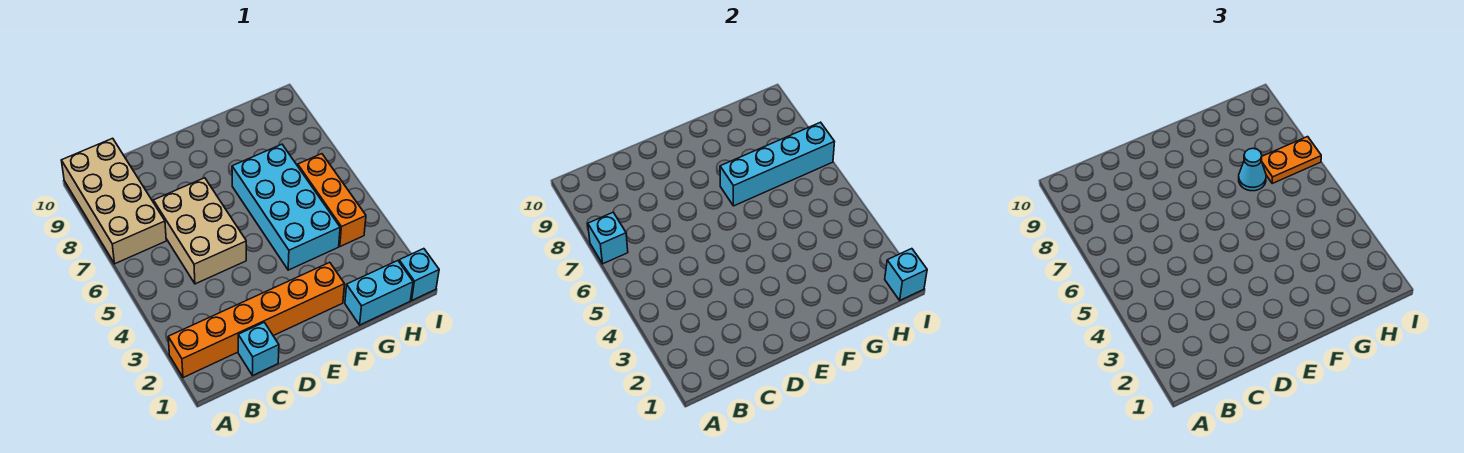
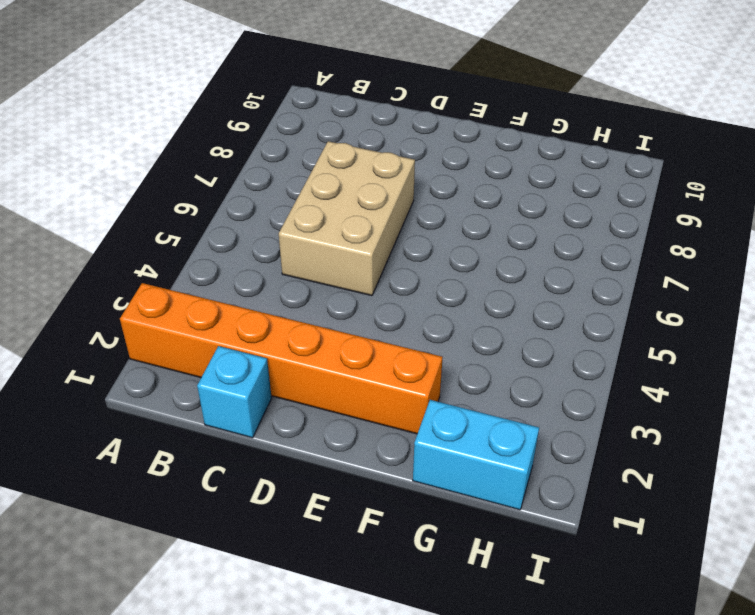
none -> tan 2x4 brick [61,138,166,264]
none -> cyan 2x4 brick [232,144,340,270]
none -> orange 1x3 brick [298,154,366,246]

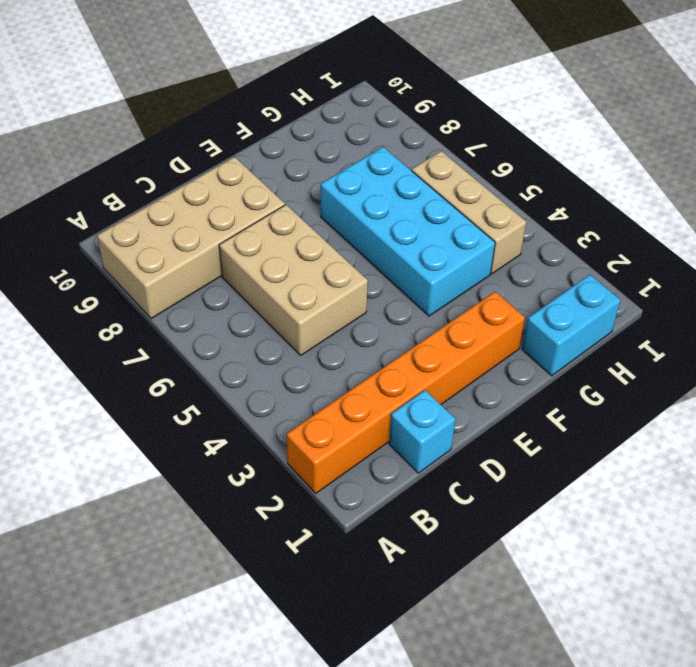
tan 2x4 brick [97,157,285,319] -> tan 2x4 brick turned to [61,138,166,264]
tan 1x3 brick [412,151,526,274] -> orange 1x3 brick [298,154,366,246]
none -> cyan 1x1 brick [399,249,439,300]
none -> cyan 1x1 brick [588,212,628,264]
none -> cyan 1x4 brick [720,122,834,206]

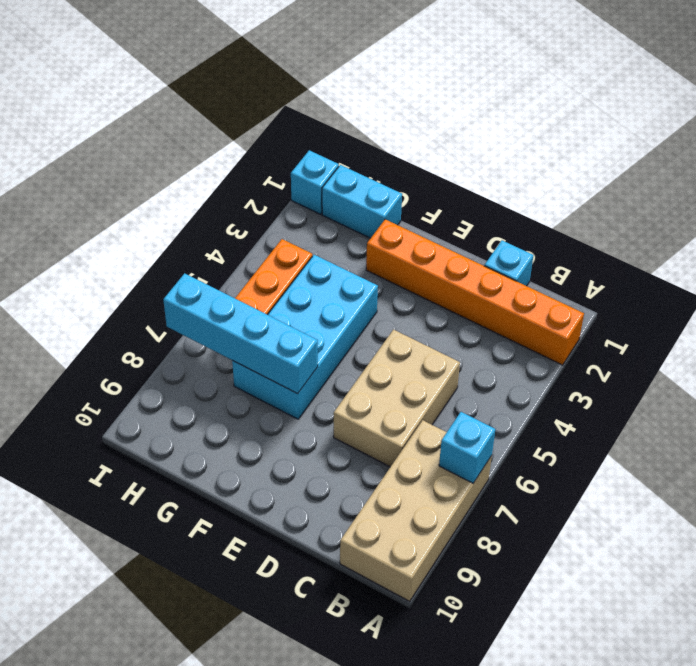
none -> cyan 1x1 brick [885,249,927,300]
none -> cyan 1x1 cone [1239,148,1266,191]
none -> orange 1x2 plate [1261,137,1321,183]

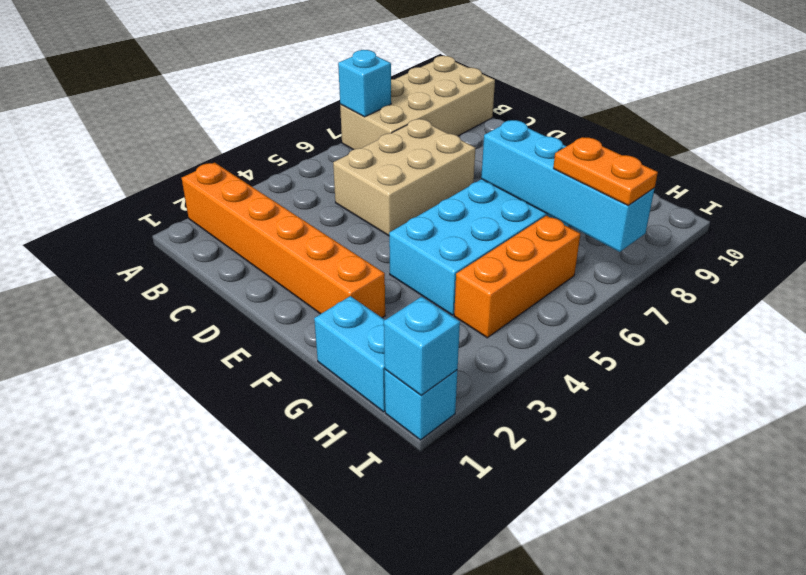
none -> cyan 1x1 brick [238,322,279,376]
none -> cyan 1x1 cone [1239,148,1266,191]

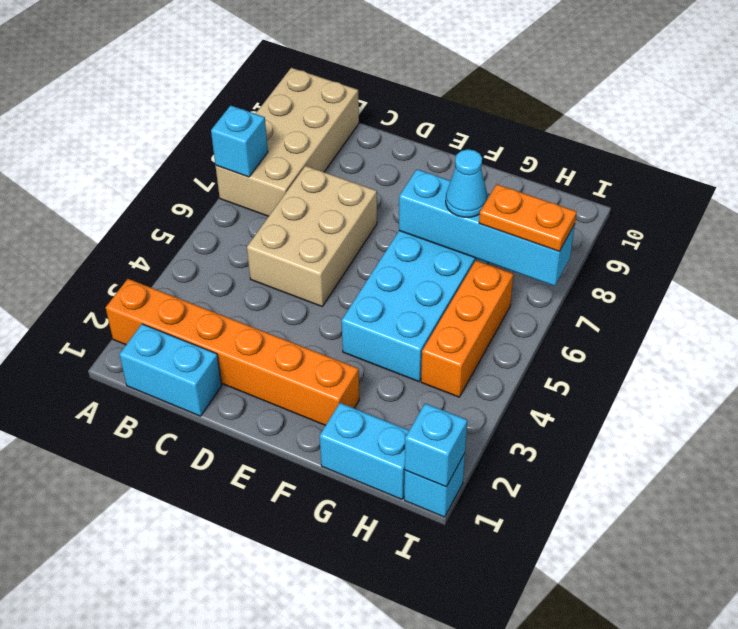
cyan 1x2 brick [119,324,222,416] -> cyan 1x1 brick [238,322,279,376]

